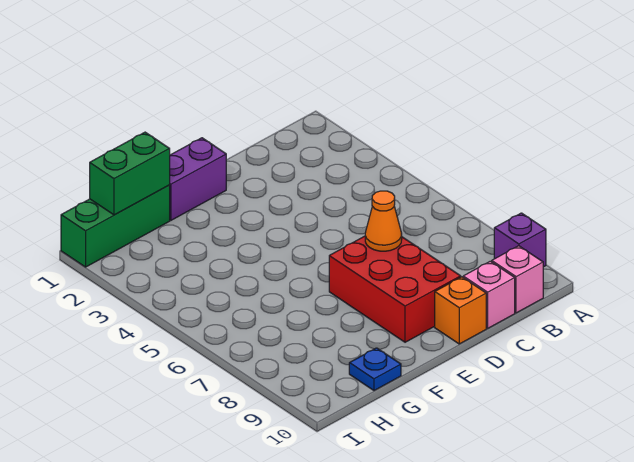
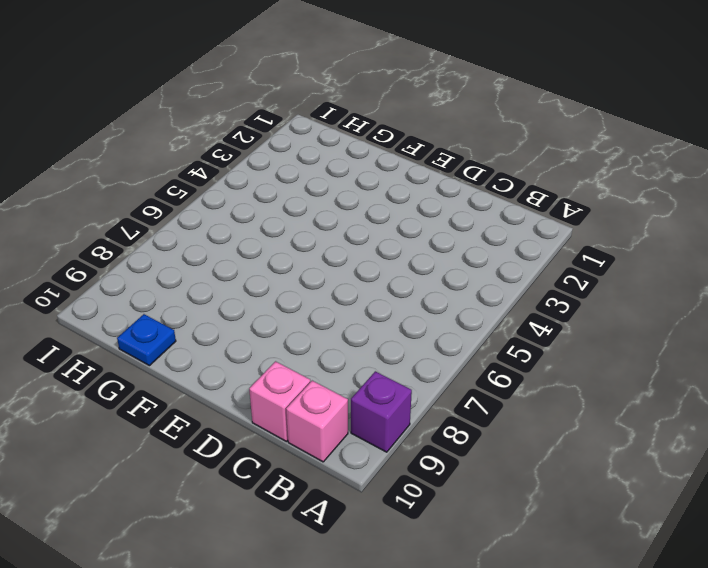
none -> red 2x3 brick [329,236,461,342]
none -> orange 1x1 brick [435,277,486,344]

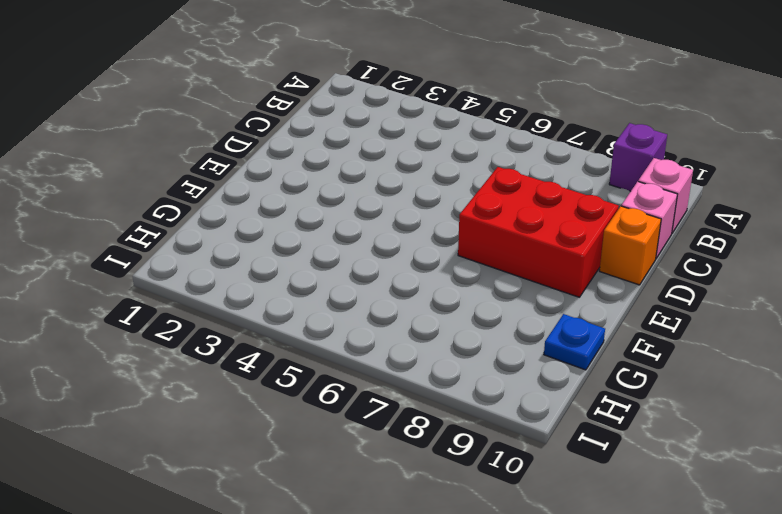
none -> purple 1x2 brick [170,138,226,220]
none -> green 1x3 brick [61,185,170,267]

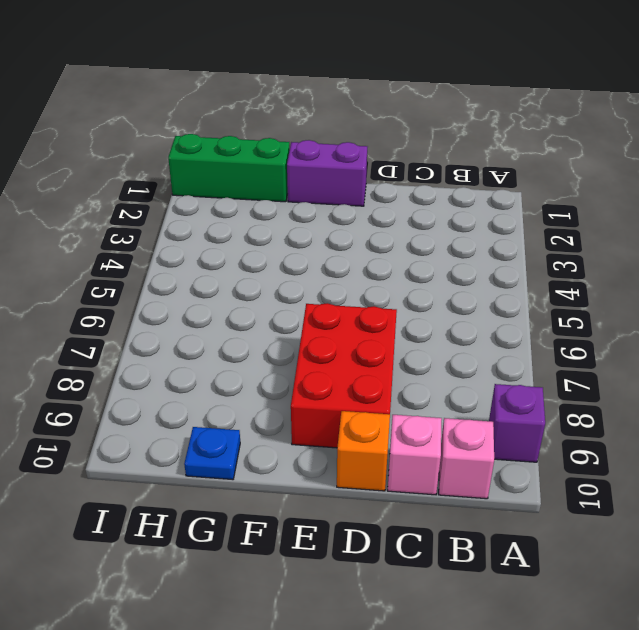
none -> orange 1x1 cone [365,191,402,251]
none -> green 1x2 brick [90,132,170,215]

